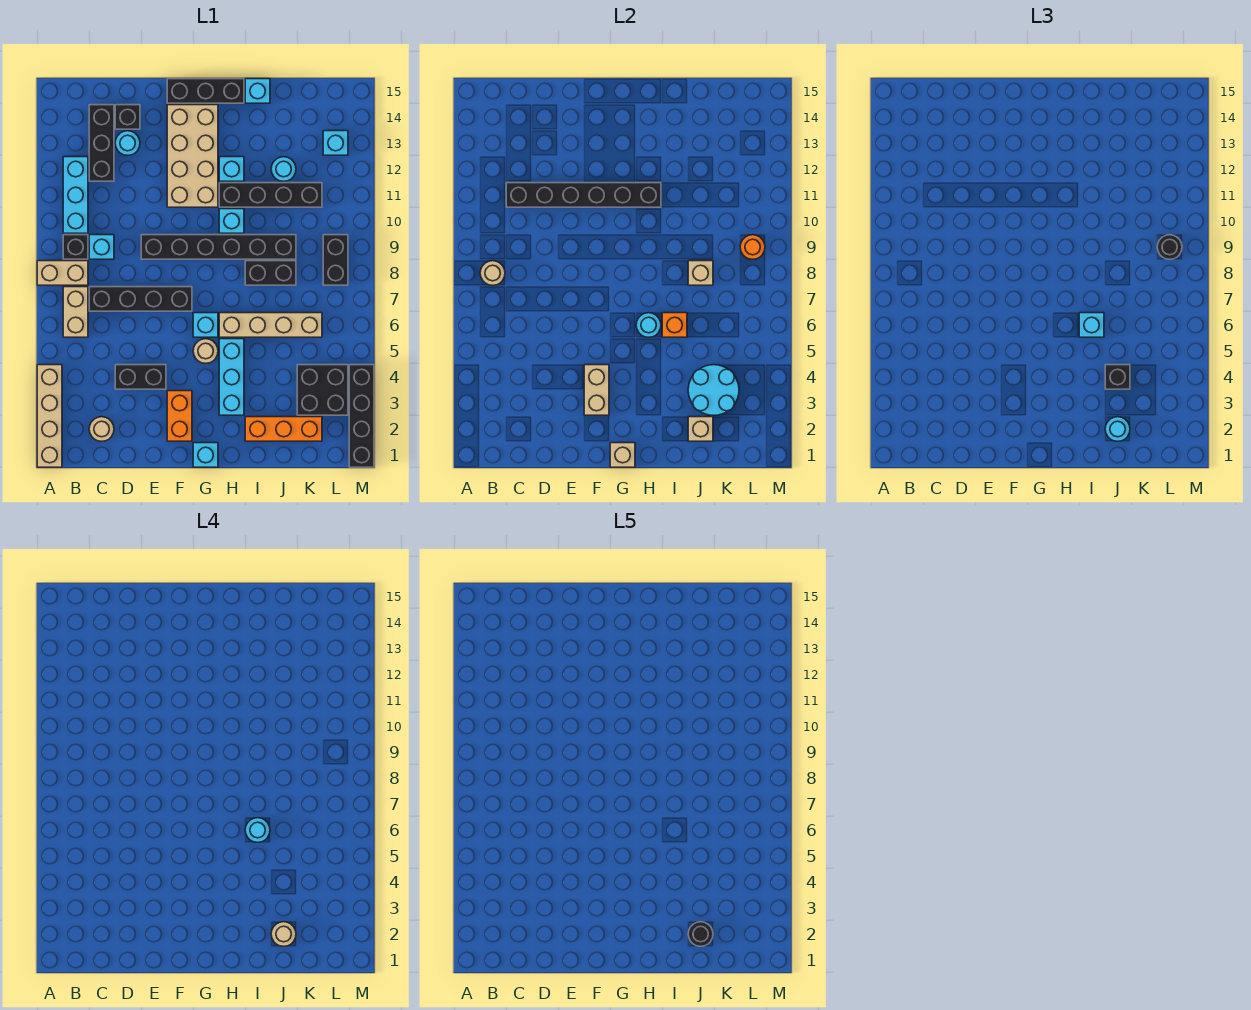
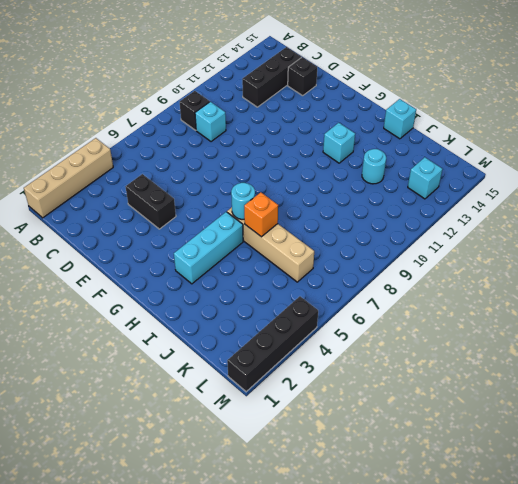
none -> tan 1x2 brick [37,261,88,285]
none -> tan 1x2 brick [63,287,88,337]
none -> cyan 1x3 brick [63,157,88,233]
none -> tan 1x1 round brick [89,417,114,441]

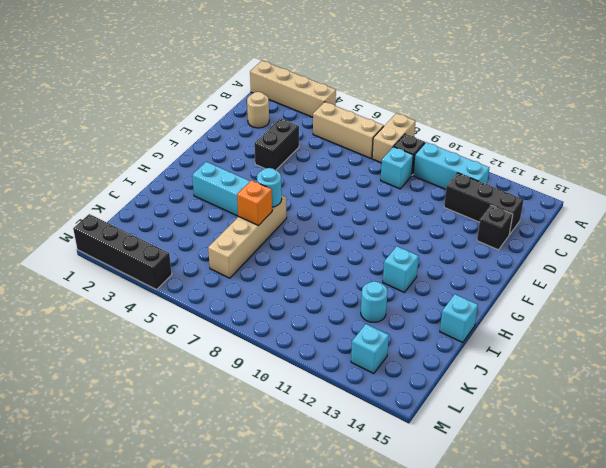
tan 1x3 brick [313,102,384,158] -> tan 1x2 brick [63,287,88,337]
none -> black 1x4 brick [89,287,192,311]
none -> cyan 1x1 round brick [115,131,140,155]
none -> black 1x6 brick [141,235,296,259]
none -> orange 1x2 brick [167,391,192,441]

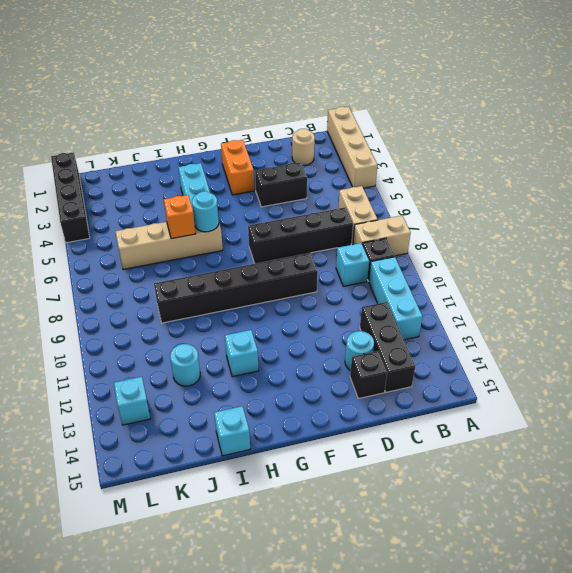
none -> tan 2x4 brick [167,105,218,207]
none -> black 1x3 brick [167,79,244,103]
none -> cyan 1x1 brick [193,443,218,467]
none -> tan 1x1 round brick [193,339,218,363]

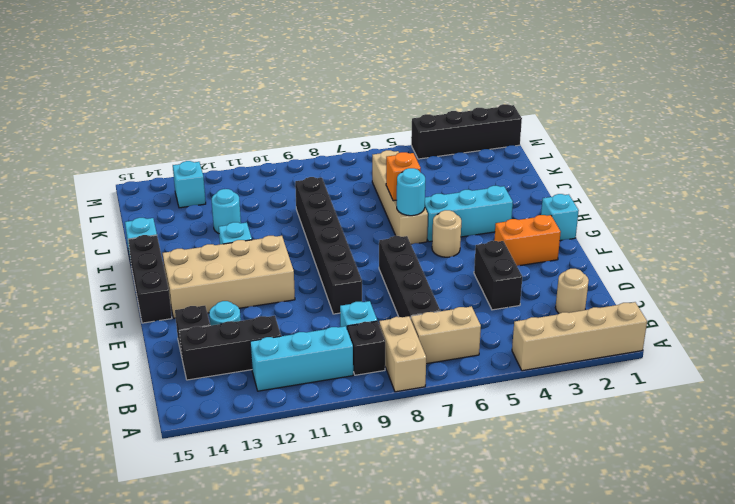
none -> cyan 1x1 brick [193,313,218,337]
none -> cyan 1x1 brick [219,209,244,233]
none -> black 1x4 brick [219,183,322,207]
none -> orange 1x3 brick [245,417,322,441]

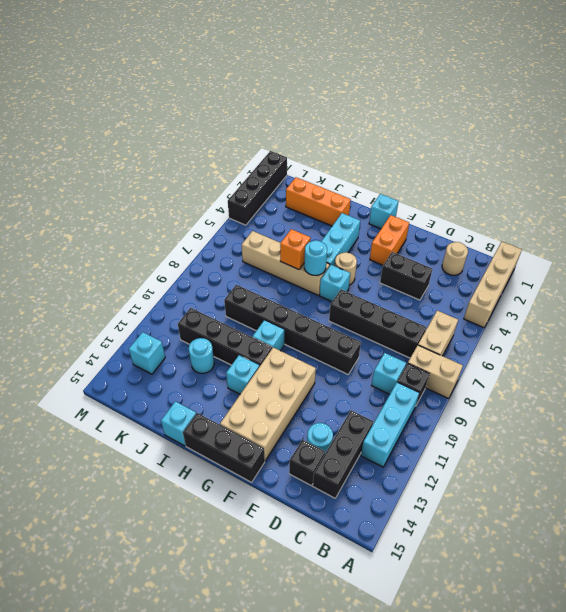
none -> black 1x2 brick [245,261,296,285]
none -> black 2x2 brick [297,365,348,415]
none -> black 1x2 brick [323,235,348,285]
none -> tan 1x1 round brick [480,261,505,285]

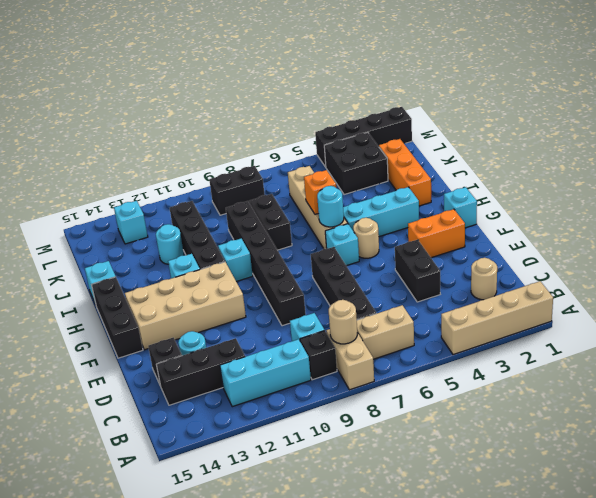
none -> black 1x6 brick [506,183,661,207]
none -> tan 1x2 brick [584,365,609,415]
none -> tan 1x1 brick [610,443,635,467]
none -> tan 1x1 brick [688,417,713,441]

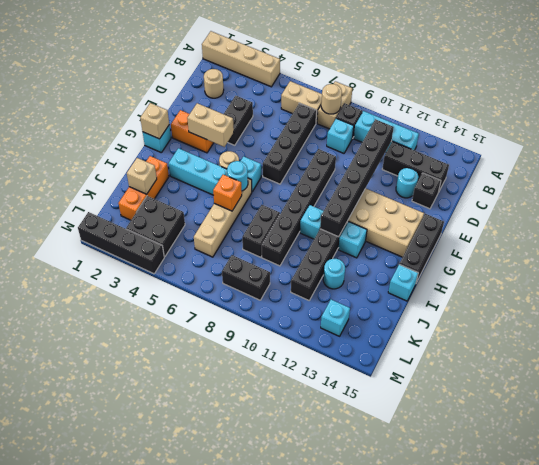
none -> cyan 2x2 round brick [688,365,739,415]
none -> tan 1x1 brick [688,261,713,285]
none -> orange 1x1 round brick [740,235,765,259]
none -> cyan 1x1 brick [1079,313,1104,337]

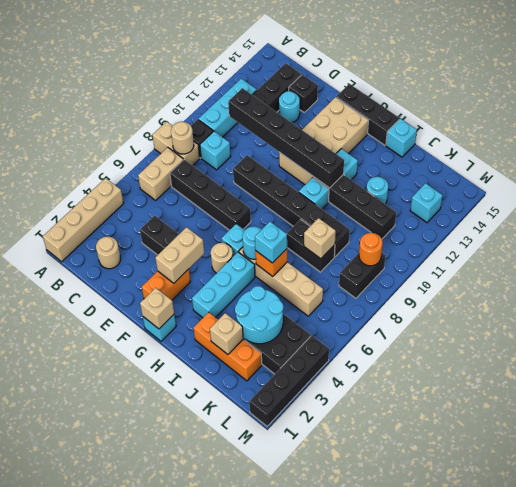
none -> cyan 1x1 round brick [1105,417,1130,441]
none -> black 1x1 brick [1105,365,1130,389]
none -> black 1x1 round brick [1157,235,1182,259]
none -> cyan 1x1 round brick [245,818,270,842]

